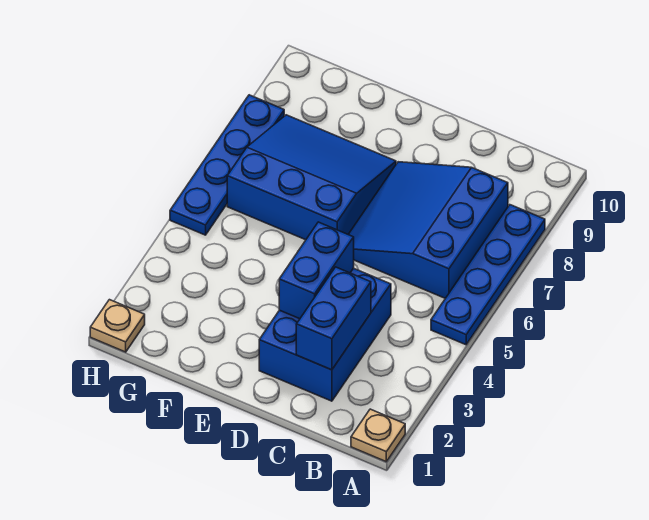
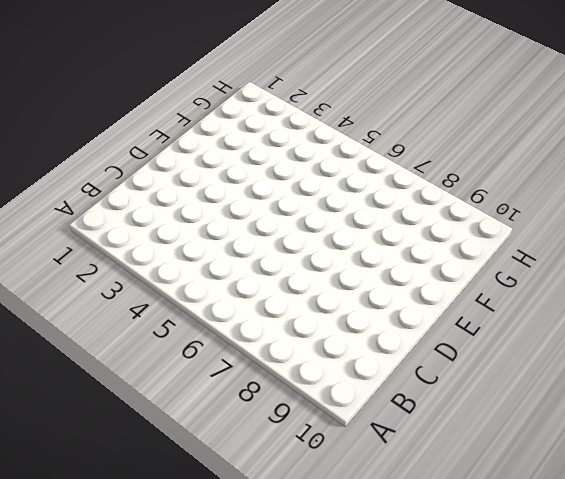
none -> tan 1x1 plate [351,409,405,462]
none -> blue 1x4 plate [431,205,545,345]

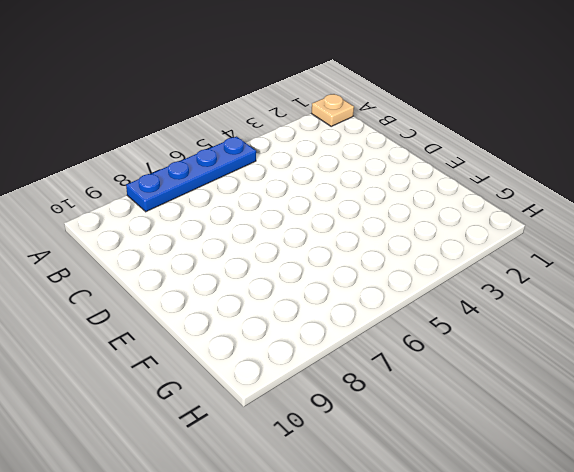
none -> blue 3x3 slope [348,162,508,298]
none -> blue 2x3 brick [259,268,391,401]

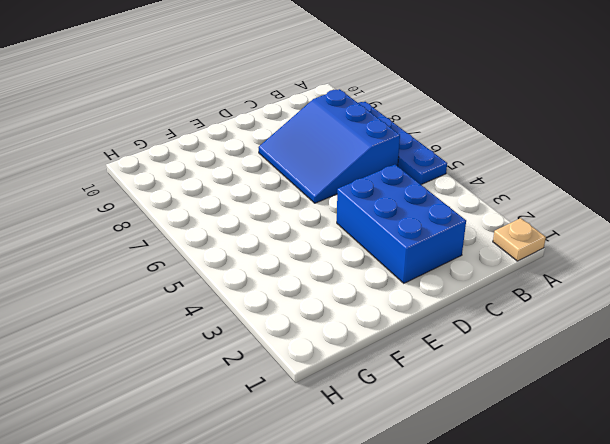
none -> blue 3x3 slope [227,115,396,240]
none -> tan 1x1 plate [90,300,145,352]

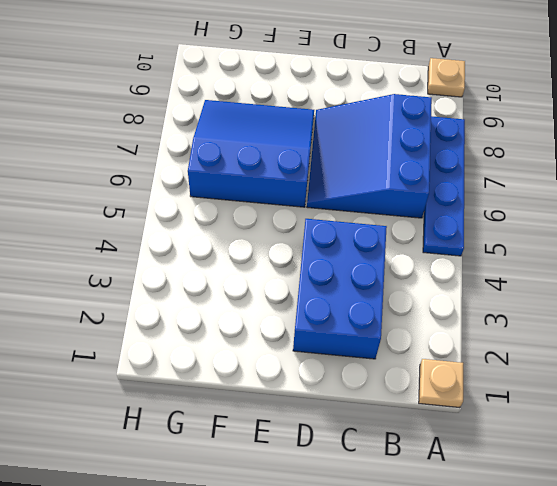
tan 1x1 plate [428,58,465,97] -> tan 1x1 plate moved to [90,300,145,352]
none -> blue 1x4 plate [170,95,284,235]
none -> blue 1x2 brick [296,267,371,370]

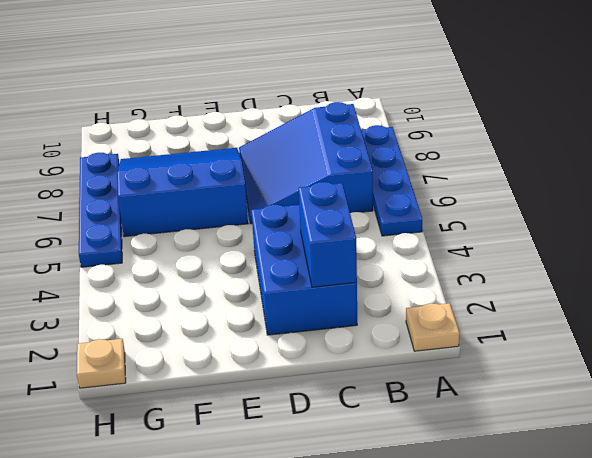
none -> blue 1x2 brick [279,222,354,319]

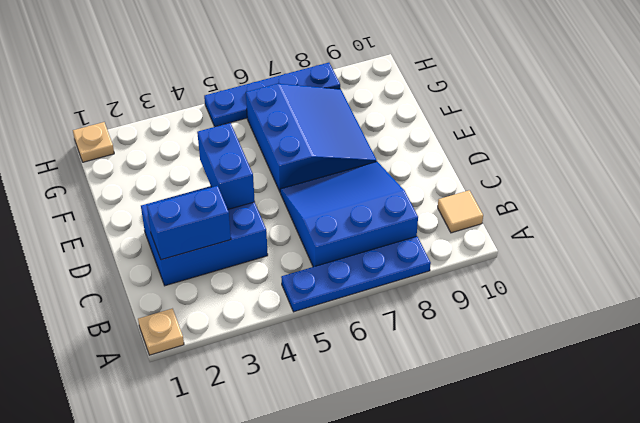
tan 1x1 tile [438,190,483,233] -> none
blue 1x2 brick [197,123,255,209] -> blue 1x2 brick turned to [279,222,354,319]

